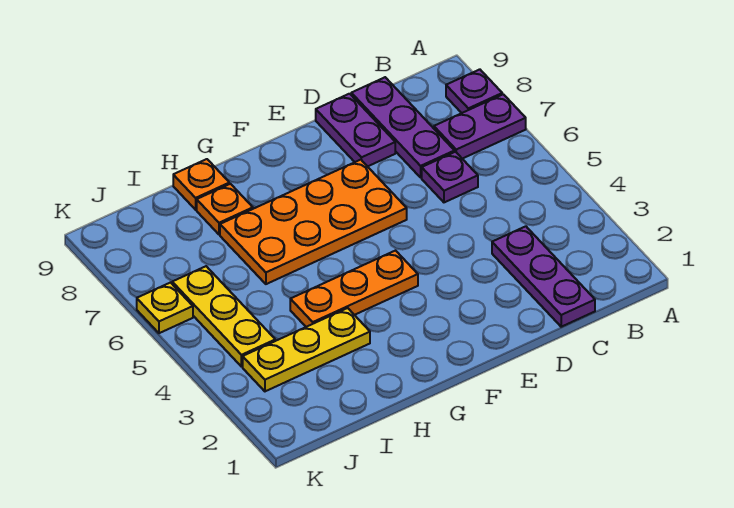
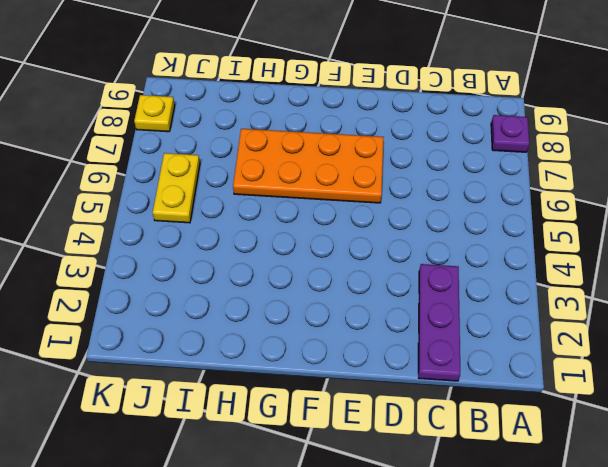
yellow 1x2 plate [153,153,200,223] -> yellow 1x3 plate [172,266,275,367]
yellow 1x1 plate [134,95,175,132] -> yellow 1x1 plate moved to [137,283,193,333]
none -> purple 1x2 plate [434,94,526,159]
none -> purple 1x1 plate [422,152,478,202]
none -> purple 1x3 plate [351,77,454,177]

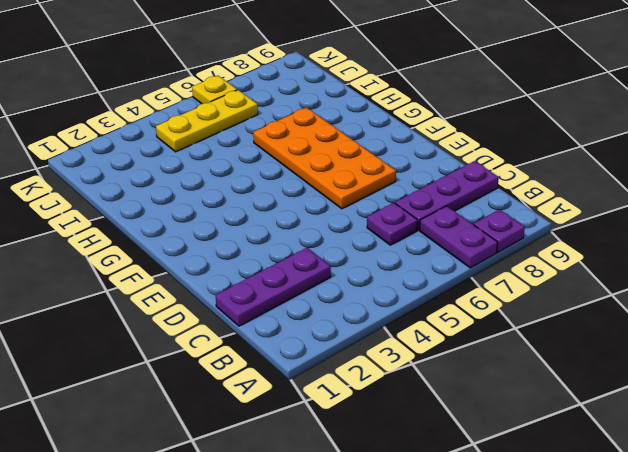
none -> purple 1x2 plate [316,94,395,166]
none -> orange 1x3 plate [290,251,418,327]
none -> yellow 1x3 plate [243,308,370,391]

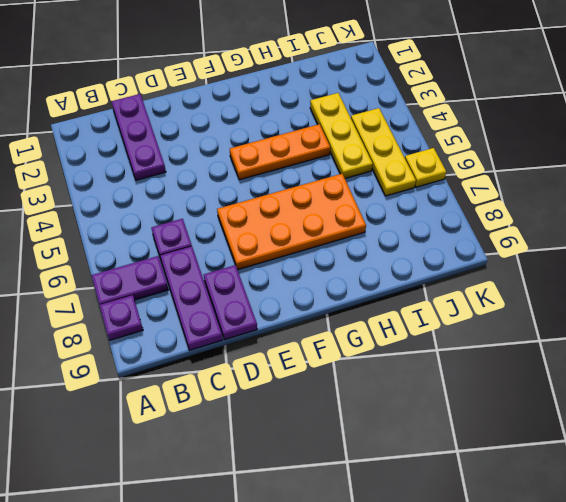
yellow 1x3 plate [310,93,373,178] -> yellow 1x3 plate turned to [243,308,370,391]
none -> orange 1x1 plate [197,184,253,235]
none -> orange 1x1 plate [173,159,229,210]

